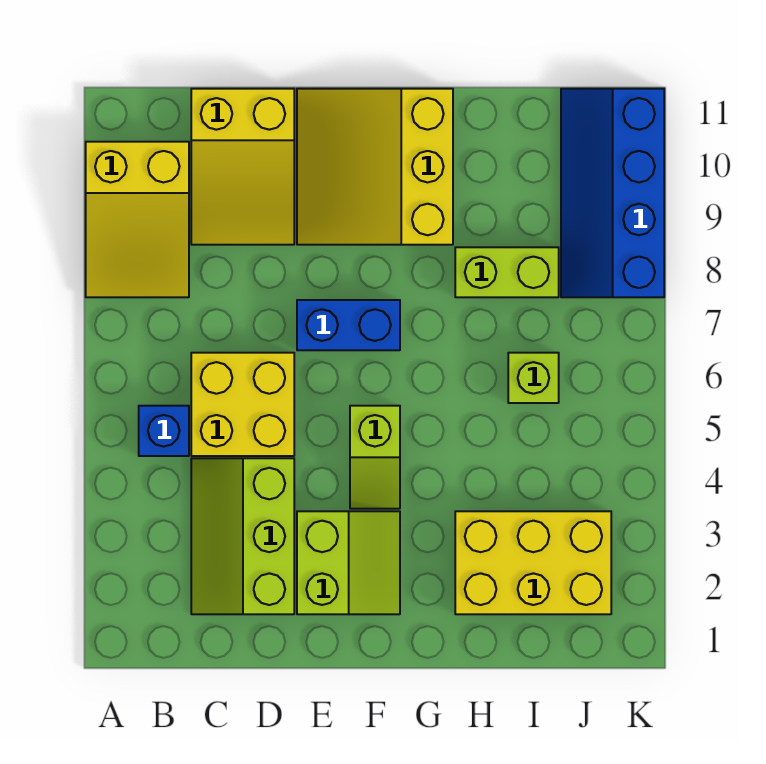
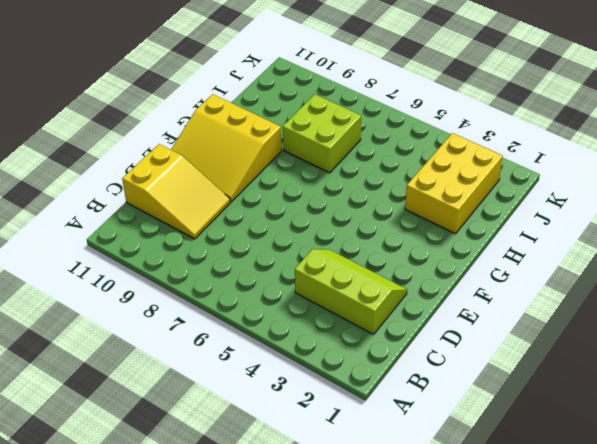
lime 2x3 slope [295,249,407,334] -> lime 2x3 slope turned to [191,458,294,614]
lime 2x2 brick [283,94,361,173] -> lime 1x2 brick [455,247,559,297]
none -> yellow 2x3 slope [86,142,189,297]
none -> blue 1x1 brick [139,406,189,456]
none -> yellow 2x2 brick [191,353,294,456]

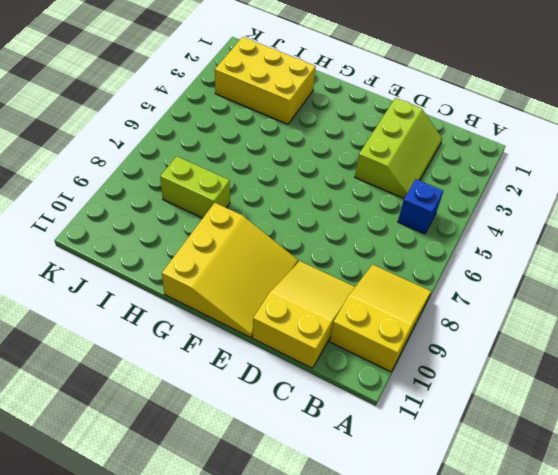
none -> yellow 2x2 brick [191,353,294,456]
none -> lime 2x2 slope [297,511,400,614]
none -> blue 1x2 brick [297,300,400,350]

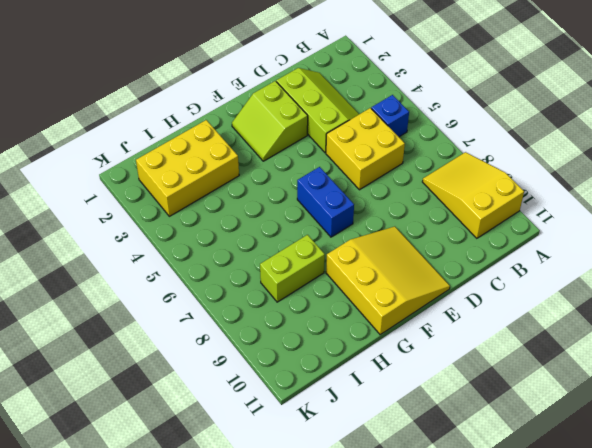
blue 1x2 brick [297,167,354,237] -> blue 1x2 brick turned to [297,300,400,350]
none -> yellow 2x3 slope [191,89,294,245]
none -> lime 1x2 slope [350,406,400,509]
none -> lime 1x1 brick [508,353,559,403]

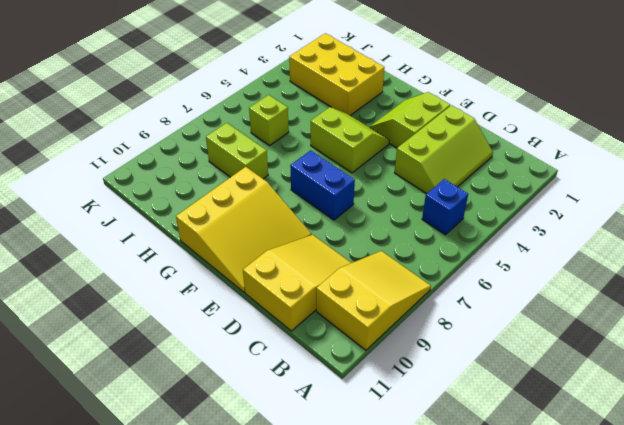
lime 2x2 slope [311,107,389,173] -> lime 1x2 slope [350,406,400,509]
none -> yellow 2x2 brick [191,353,294,456]
none -> blue 2x4 slope [561,89,664,297]

